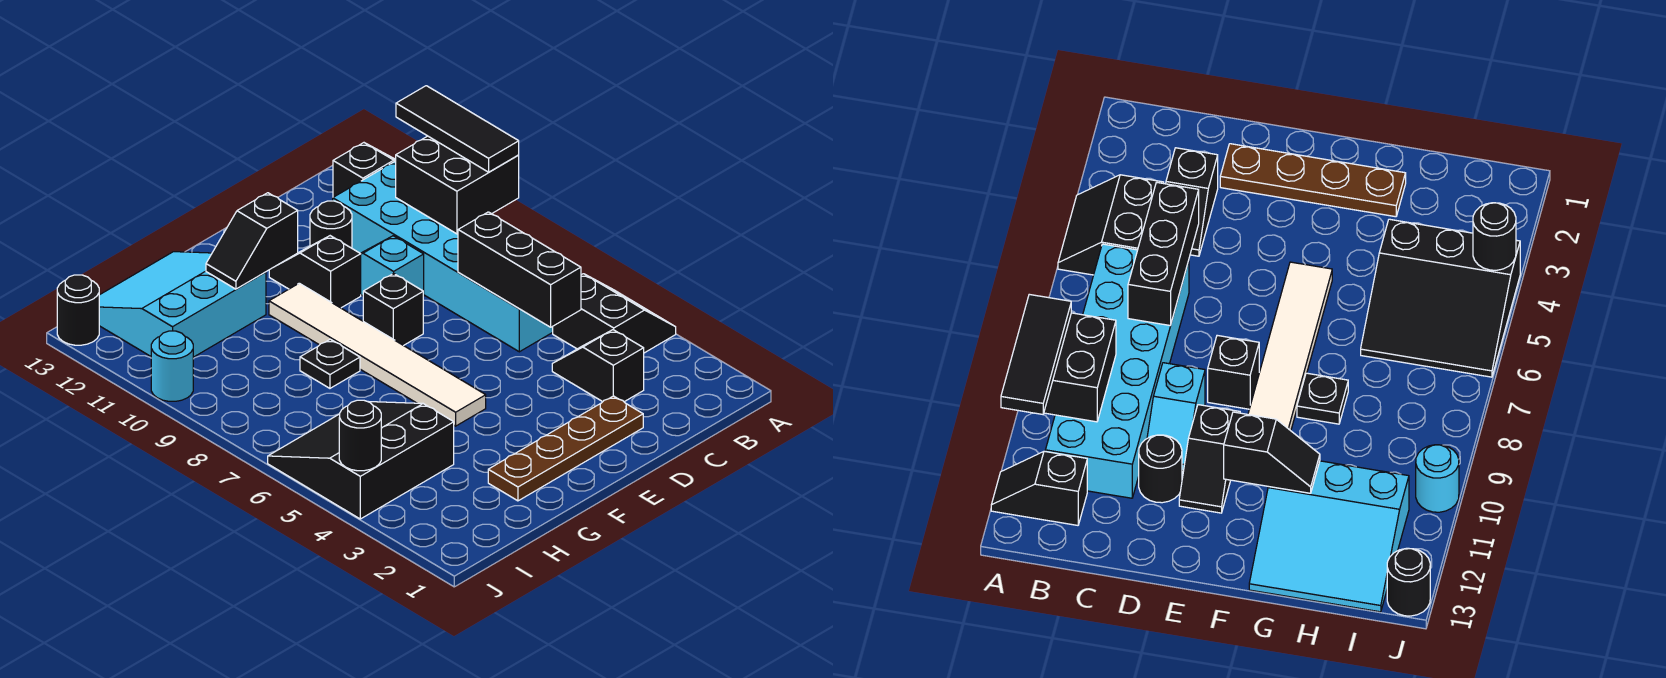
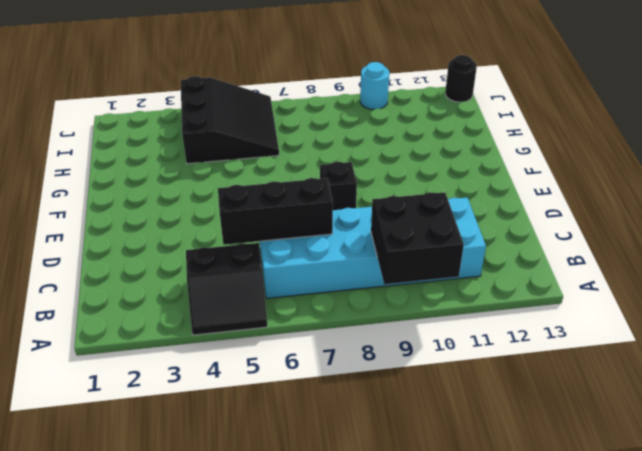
none -> black 1x2 slope [333,143,396,197]
none -> black 1x2 slope [552,330,644,402]
none -> brown 1x4 plate [488,396,643,501]

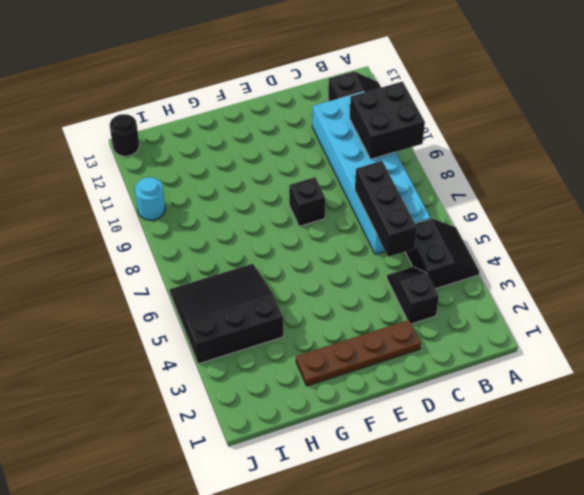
none -> cyan 1x2 slope [360,236,424,296]
none -> black 1x1 round brick [310,201,352,248]
none -> black 1x2 slope [269,236,361,308]

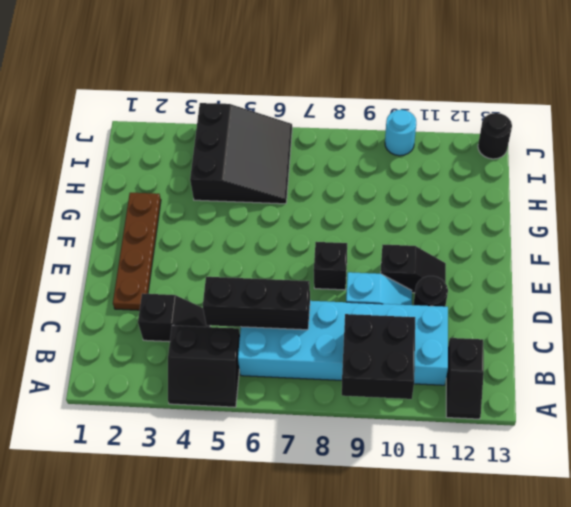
none -> white 1x6 tile [269,283,486,426]
none -> black 1x1 plate [300,339,360,388]
none -> cyan 3x3 slope [99,252,266,357]

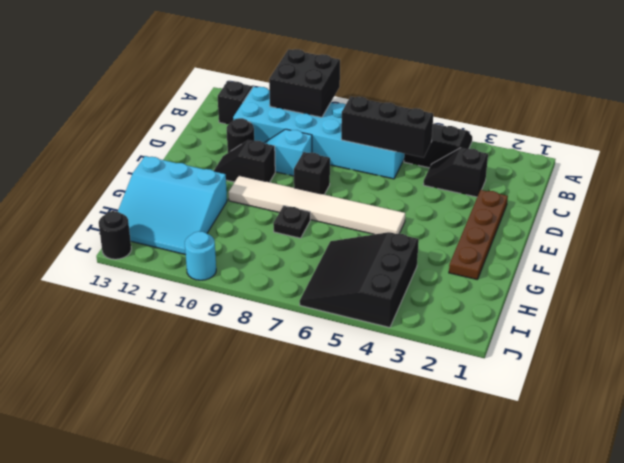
cyan 3x3 slope [118,156,227,255] -> cyan 3x3 slope turned to [99,252,266,357]
none -> black 1x2 slope [206,193,298,289]
none -> black 1x1 round brick [339,400,381,471]
none -> black 1x3 tile [396,86,519,172]

